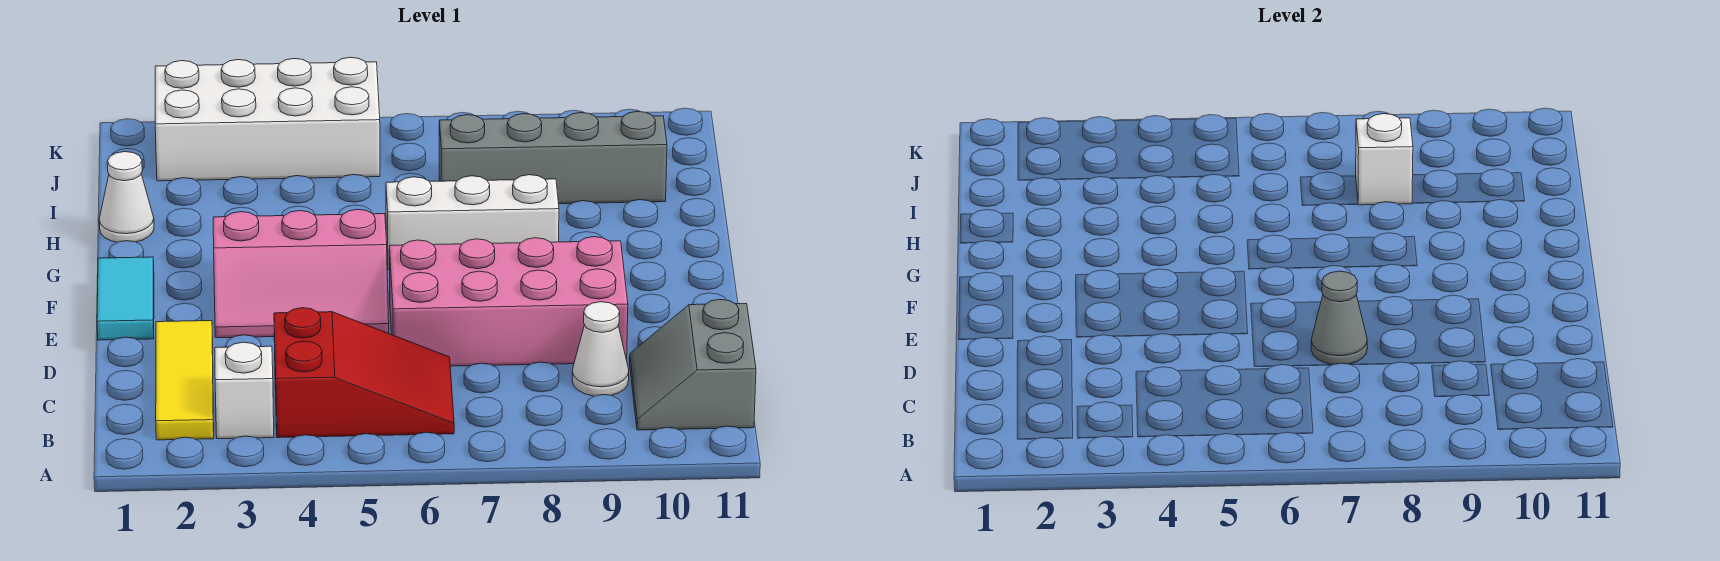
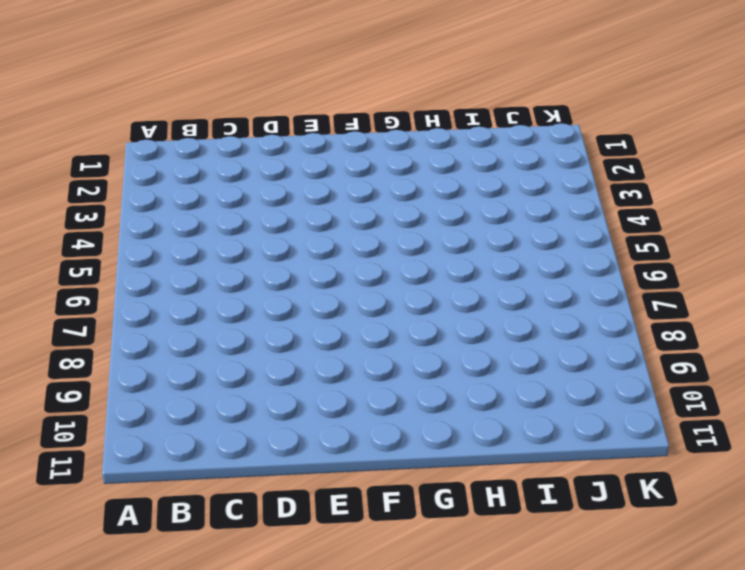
none -> yellow 1x3 tile [156,321,214,440]
none -> white 1x1 brick [215,342,274,439]
none -> red 2x3 slope [274,308,454,438]

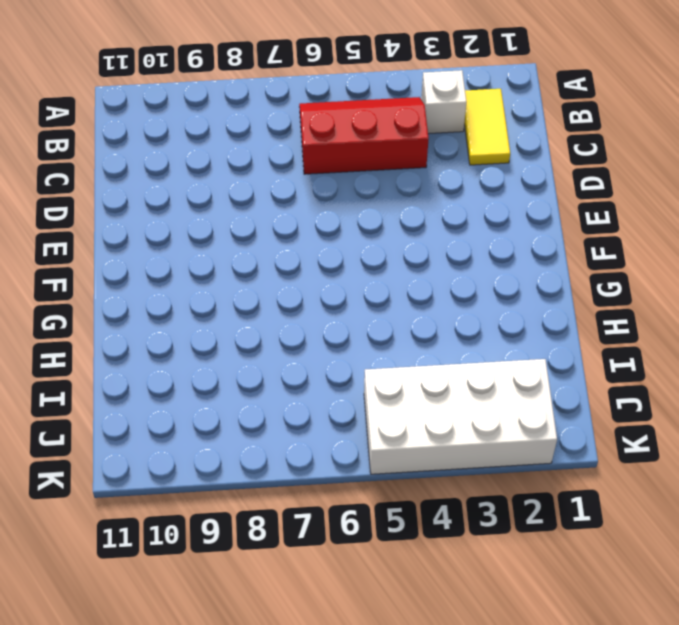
yellow 1x2 tile [464,89,510,165] -> yellow 1x3 tile [156,321,214,440]
red 2x3 slope [299,97,429,174] -> red 2x3 slope turned to [274,308,454,438]
none -> grey 2x2 slope [630,299,756,430]
none -> white 1x1 cone [572,302,629,396]
none -> pink 2x4 brick [390,237,628,366]

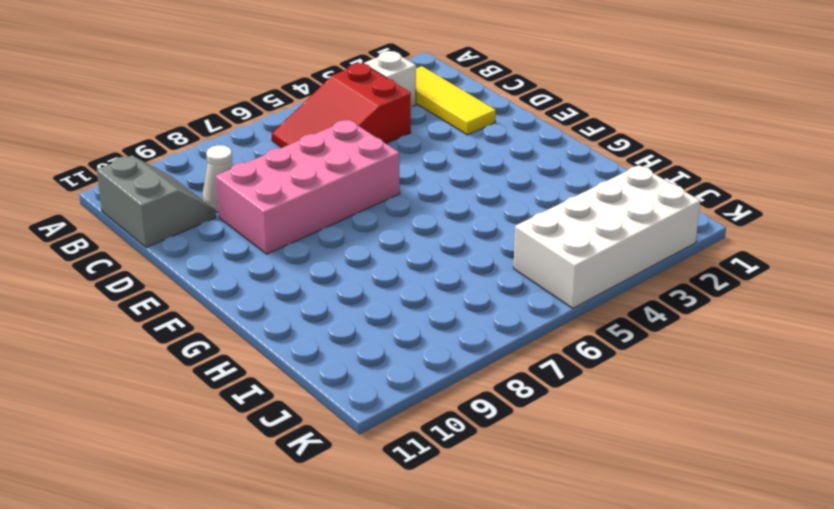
none -> cyan 1x2 tile [97,257,154,340]
none -> pink 2x3 slope [213,209,389,338]
none -> white 1x3 brick [386,175,559,270]

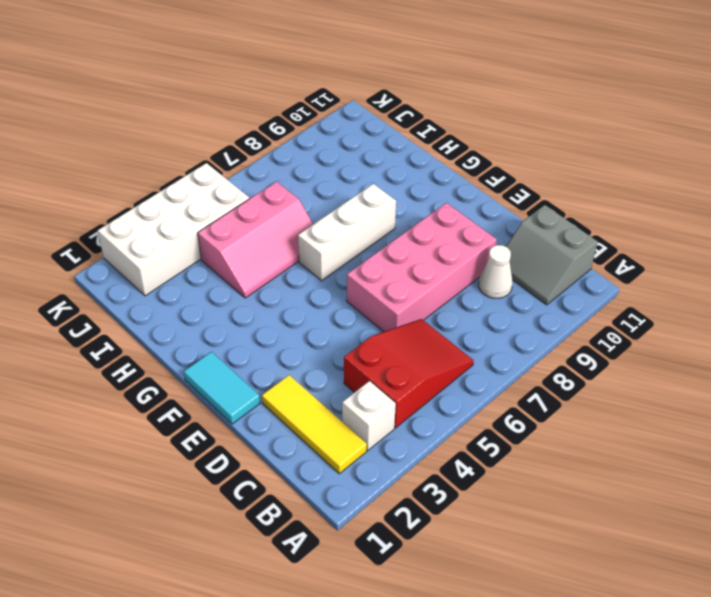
pink 2x3 slope [198,182,313,298] -> pink 2x3 slope moved to [213,209,389,338]
none -> white 1x1 cone [99,152,154,242]
none -> grey 1x4 brick [439,111,667,204]
none -> grey 1x1 cone [1311,271,1367,365]

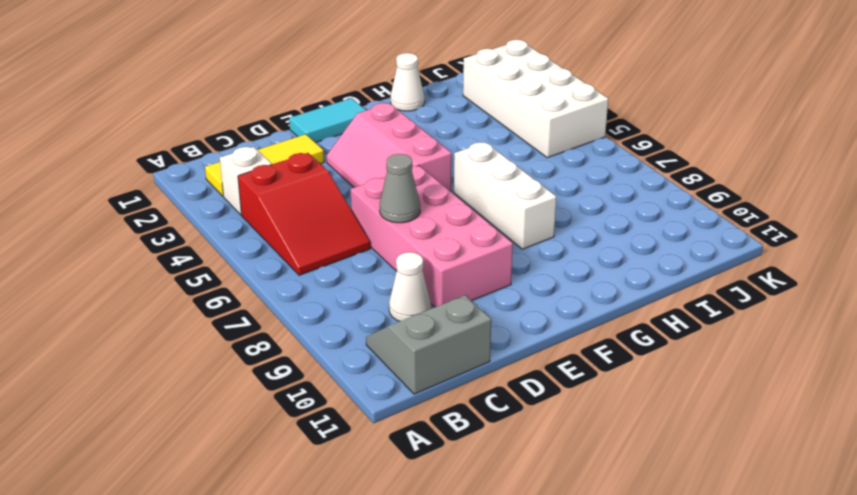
none -> grey 1x4 brick [439,111,667,204]
none -> white 1x1 brick [1356,114,1413,205]

